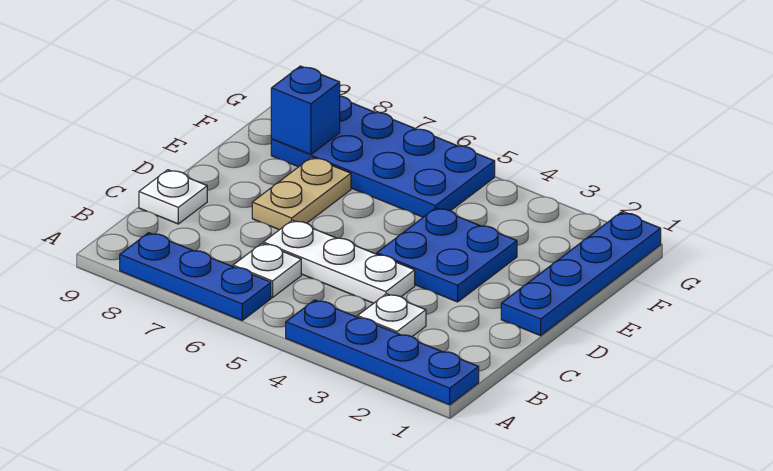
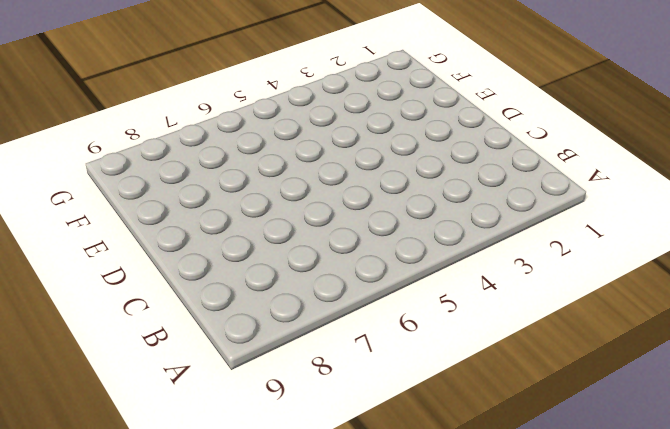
none -> blue 1x4 plate [286,300,479,405]
none -> blue 1x3 plate [120,233,271,320]

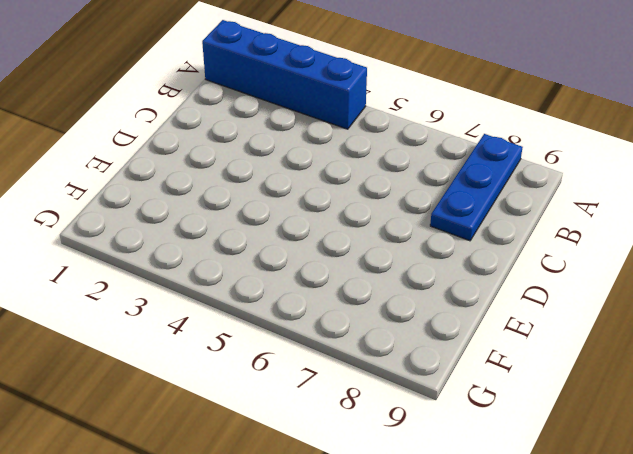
blue 1x4 brick [202,20,367,129] -> blue 1x4 plate [286,300,479,405]
blue 1x3 plate [430,134,523,241] -> blue 1x3 plate turned to [120,233,271,320]
none -> white 1x1 plate [358,294,426,337]
none -> white 1x1 plate [233,243,301,298]

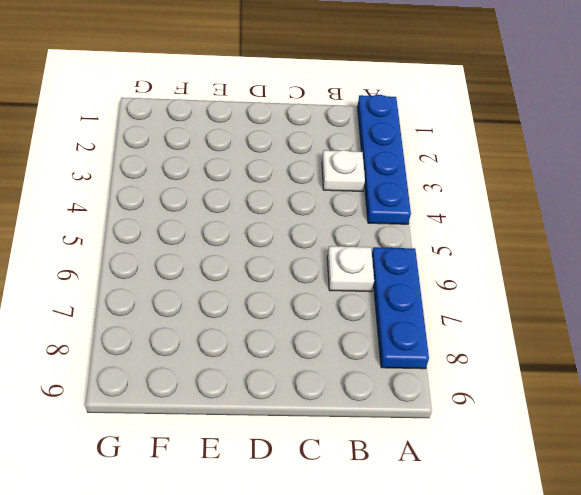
none -> white 1x3 plate [263,220,415,303]
none -> white 1x1 plate [139,170,207,224]

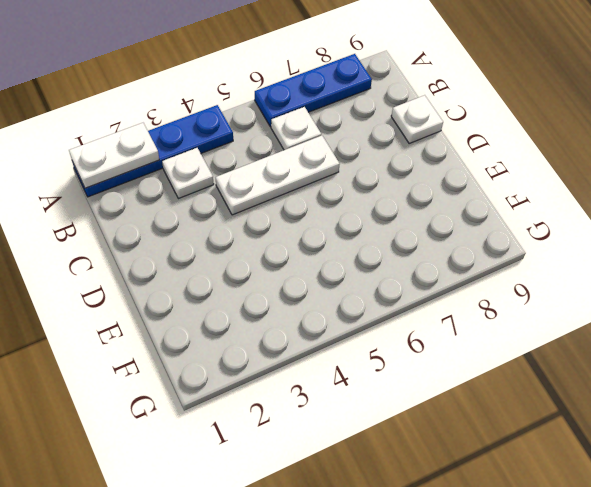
white 1x2 plate [69,123,159,188] -> none
none -> blue 1x4 plate [501,212,661,336]
none -> blue 2x2 plate [377,208,517,302]

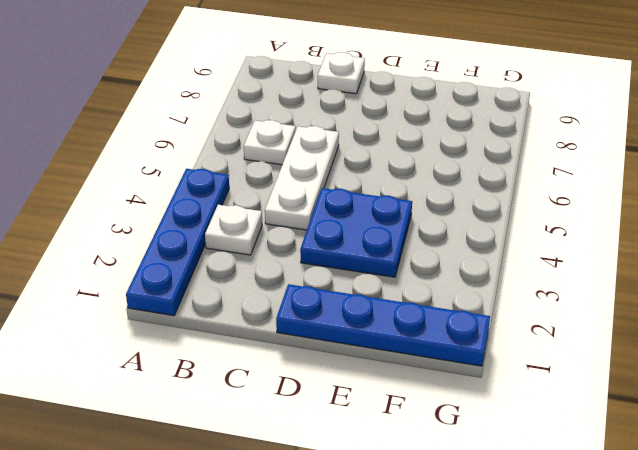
none -> blue 1x3 plate [120,233,271,320]
none -> tan 1x2 plate [252,157,351,230]

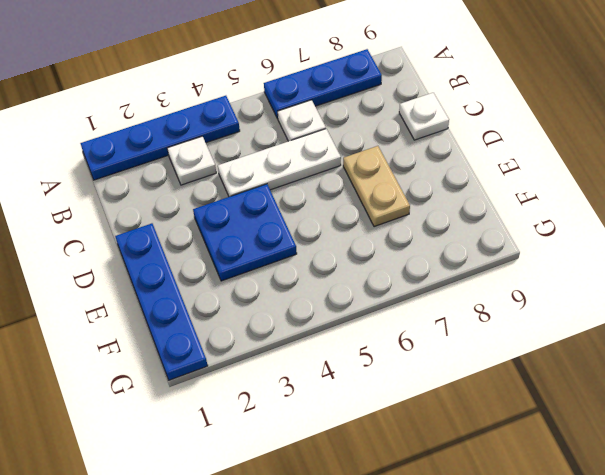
none -> blue 2x4 plate [271,96,495,217]
none -> blue 1x1 brick [271,66,340,155]

